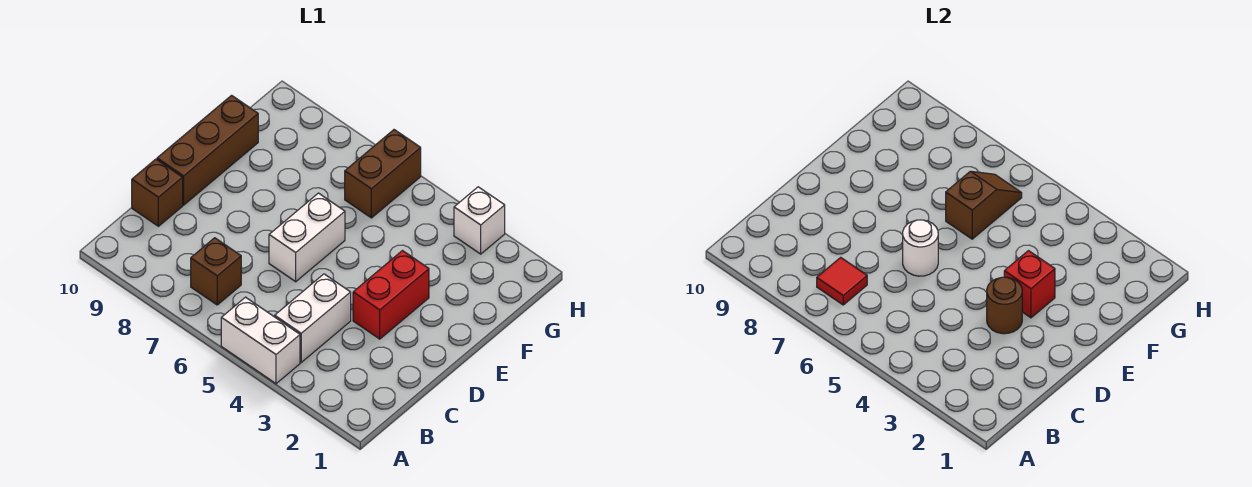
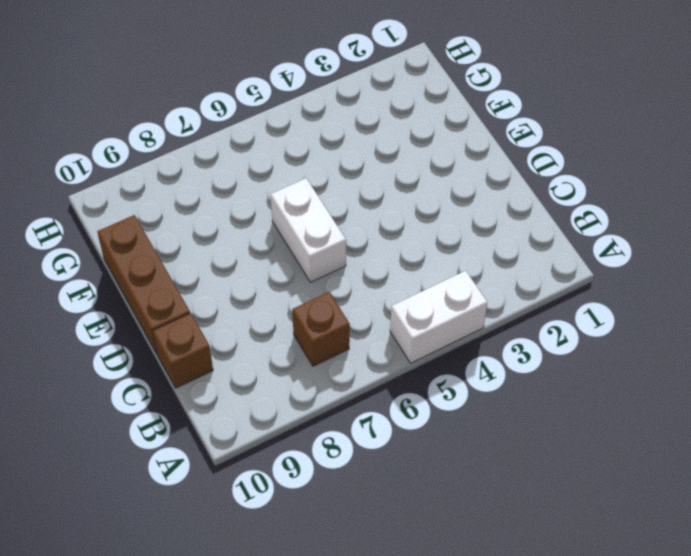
none -> white 1x2 brick [275,274,351,362]
none -> red 1x2 brick [353,251,429,339]
none -> brown 1x2 brick [345,130,421,218]

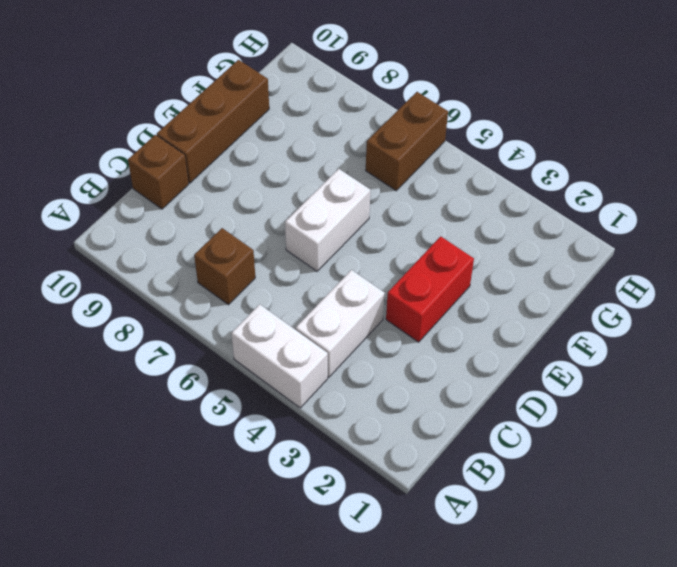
none -> white 1x1 brick [454,187,505,254]
none -> red 1x1 tile [817,257,867,305]
none -> brown 1x1 round brick [987,277,1022,334]

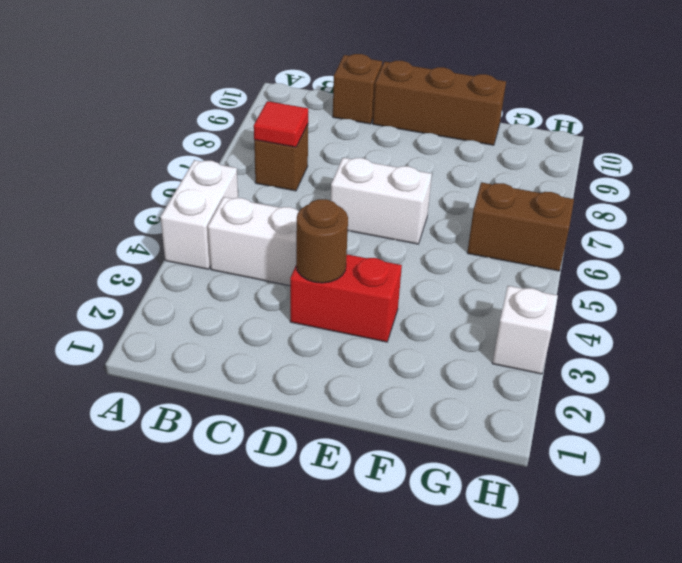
none -> white 1x1 round brick [903,220,938,276]
none -> red 1x1 brick [1004,251,1055,318]
none -> brown 1x2 slope [946,171,1022,239]

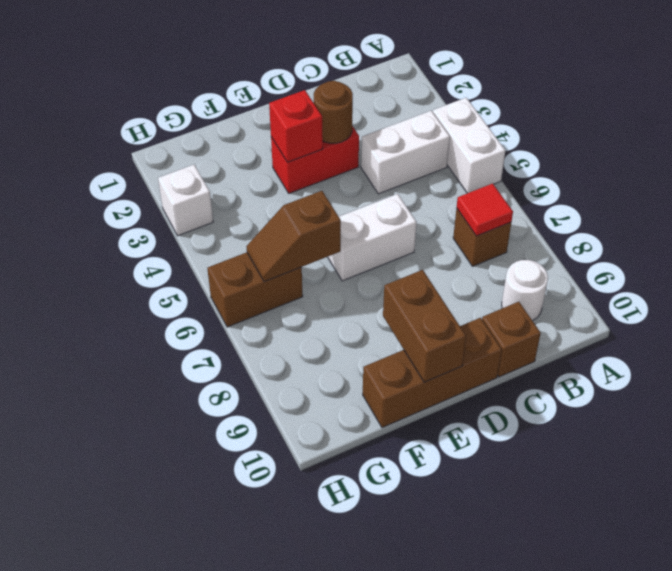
white 1x1 round brick [502,260,548,321] -> white 1x1 round brick moved to [903,220,938,276]
brown 1x2 brick [383,270,466,382] -> none

